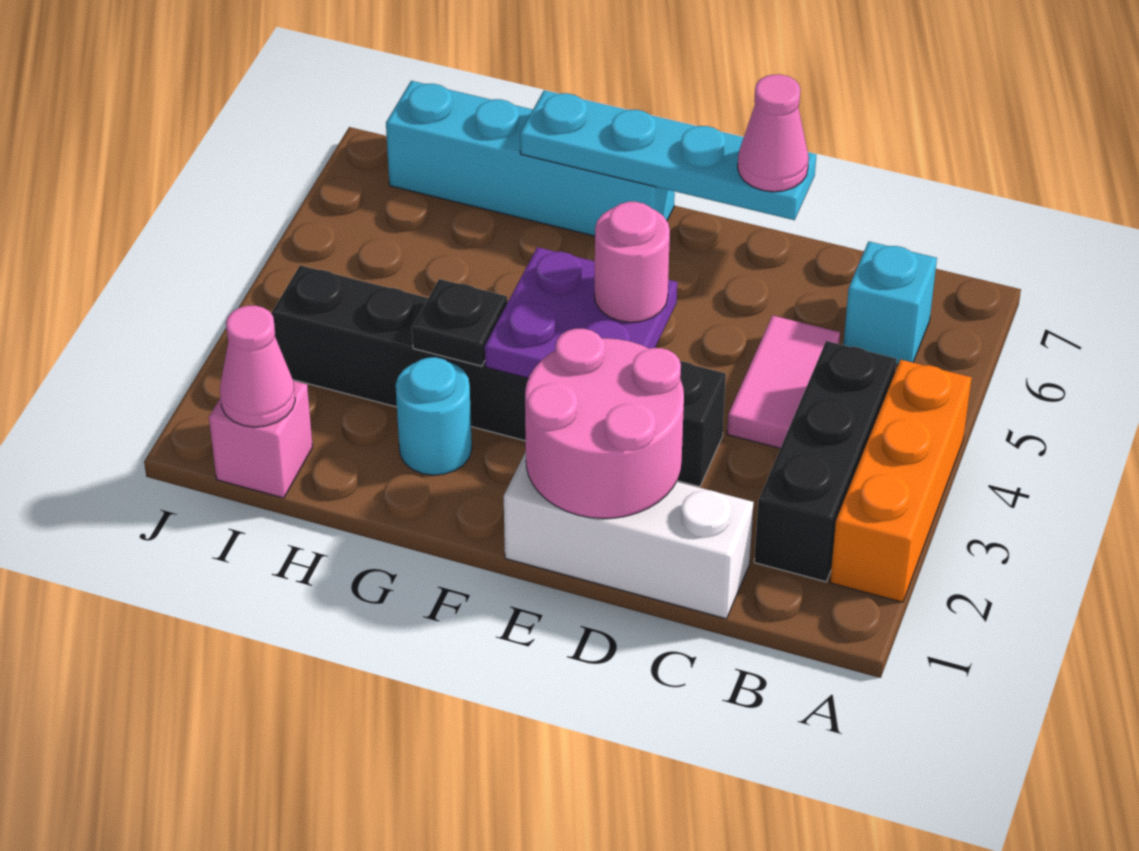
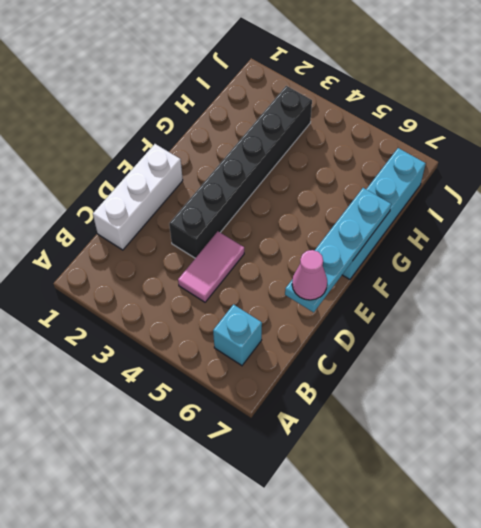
pink 1x2 tile [178,231,244,302] -> pink 1x2 tile turned to [727,315,840,448]
none -> orange 1x3 brick [830,360,972,602]
none -> black 1x3 brick [754,341,897,582]
none -> cyan 1x1 round brick [396,357,472,475]

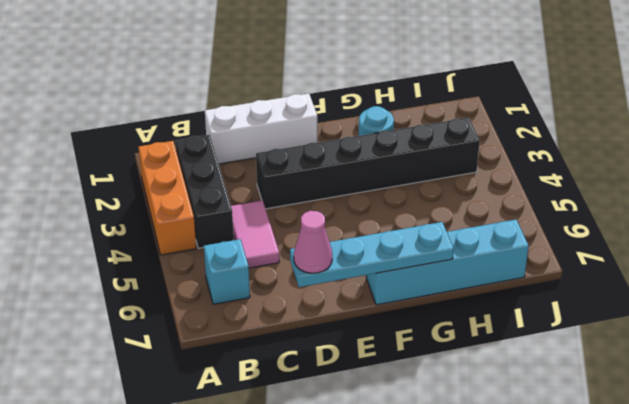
none -> pink 1x1 brick [209,381,313,498]
none -> pink 2x2 round brick [525,329,684,519]
none -> purple 2x2 plate [485,247,677,378]

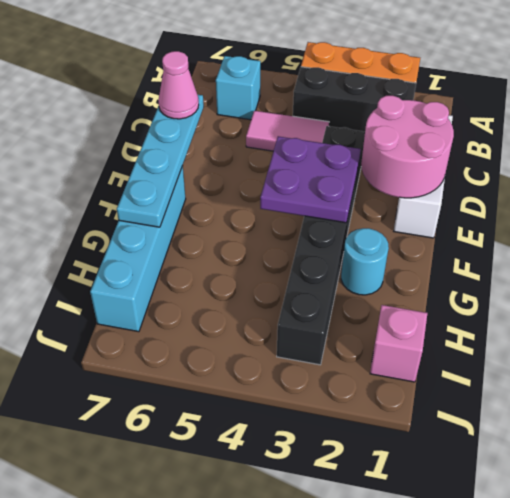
none -> black 1x1 plate [412,279,507,366]
none -> pink 1x1 cone [220,306,295,427]
none -> pink 1x1 round brick [595,202,670,322]

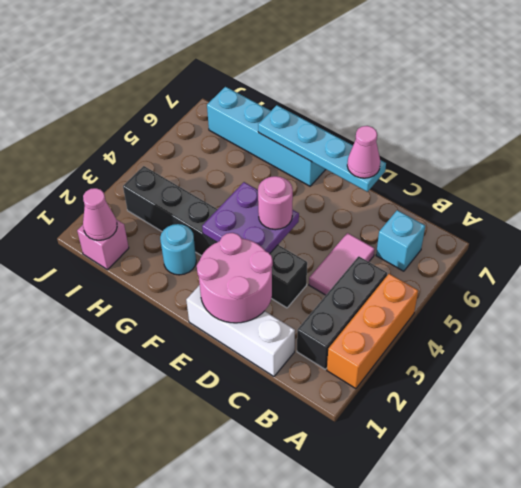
none -> black 1x1 plate [412,279,507,366]

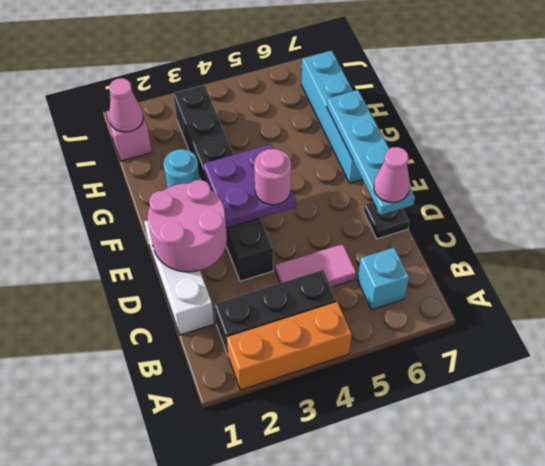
black 1x1 plate [364,202,410,239] -> black 1x1 plate moved to [412,279,507,366]

